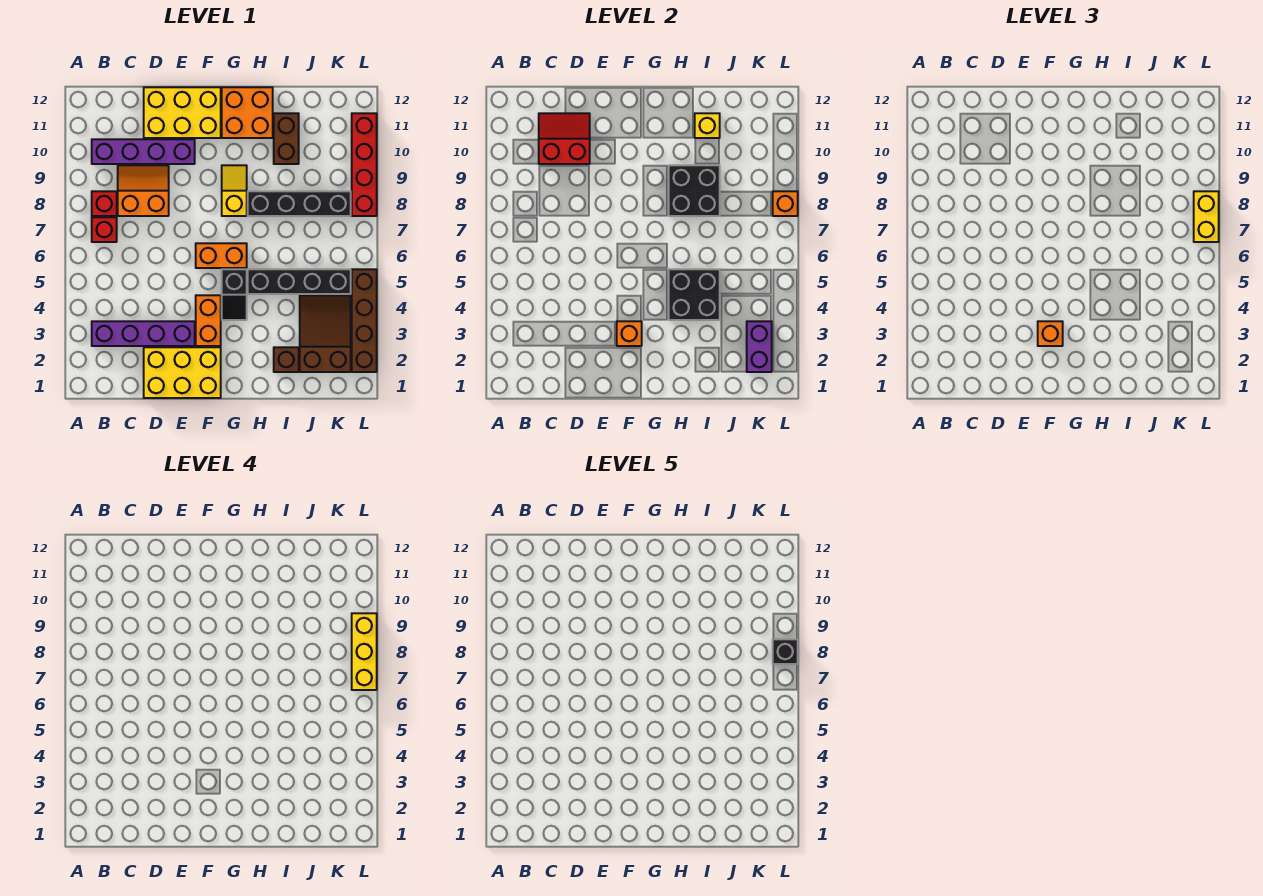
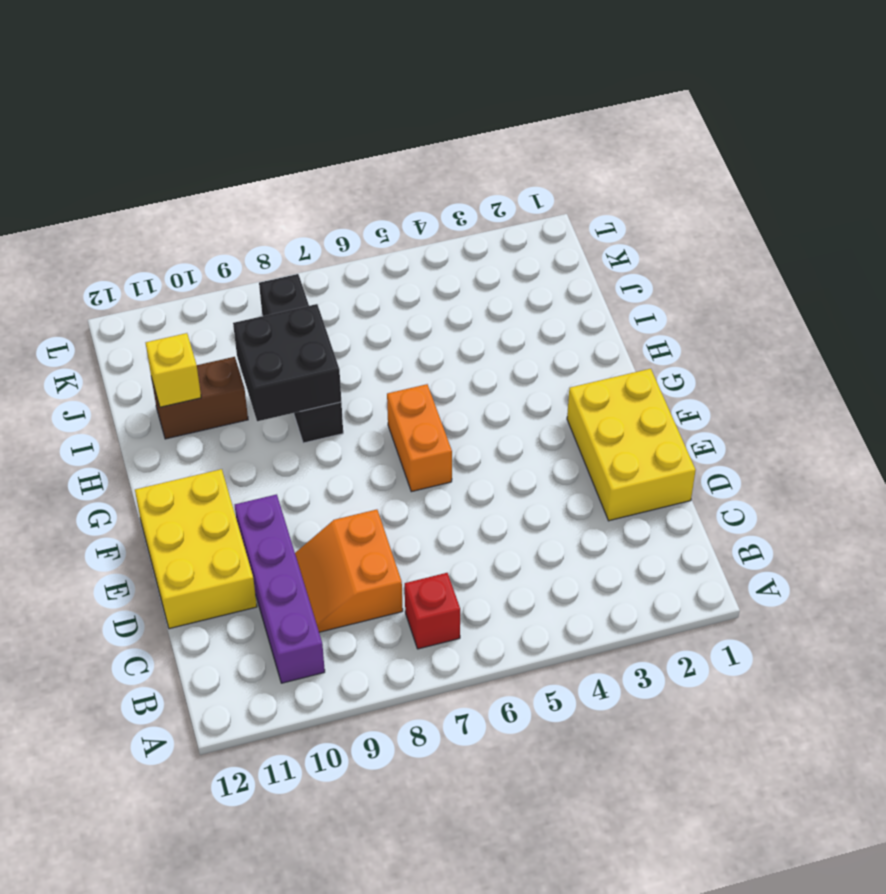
none -> purple 1x4 brick [92,321,195,346]
none -> red 1x1 brick [92,191,117,216]
none -> orange 1x2 brick [196,295,221,346]
none -> black 1x2 slope [222,269,247,320]

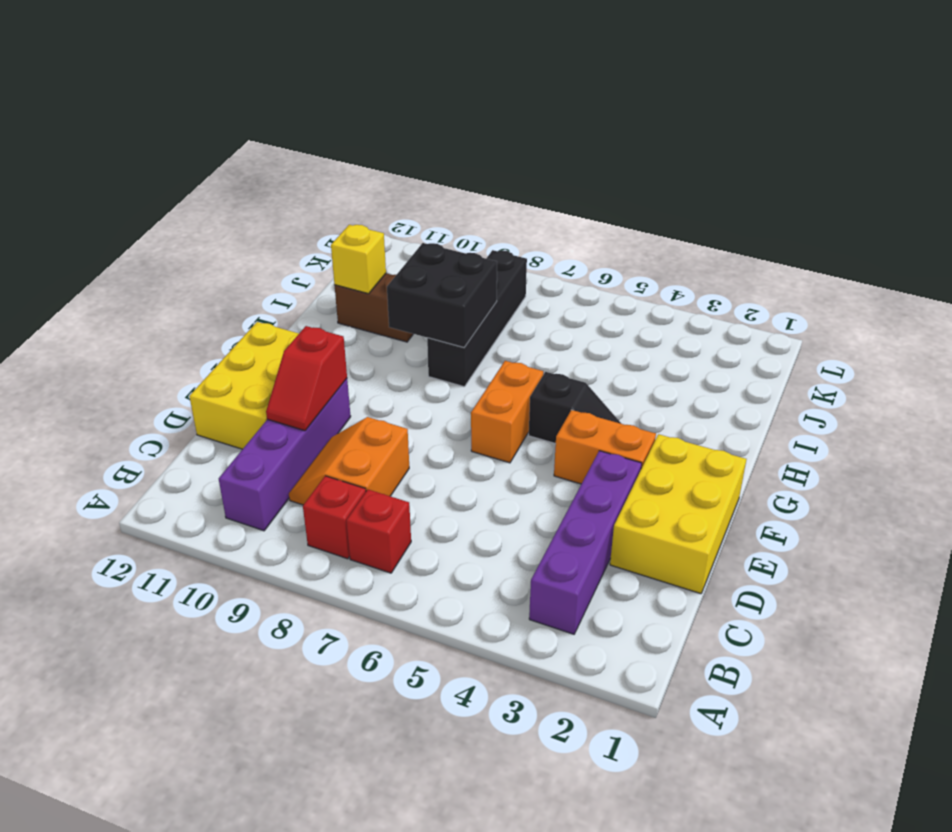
red 1x2 slope [266,326,347,431] -> red 2x2 slope [539,113,590,164]
none -> yellow 1x2 slope [222,165,247,216]
none -> orange 2x2 brick [222,87,273,138]
none -> black 1x4 brick [248,269,351,294]
none -> brown 1x1 brick [274,347,299,372]

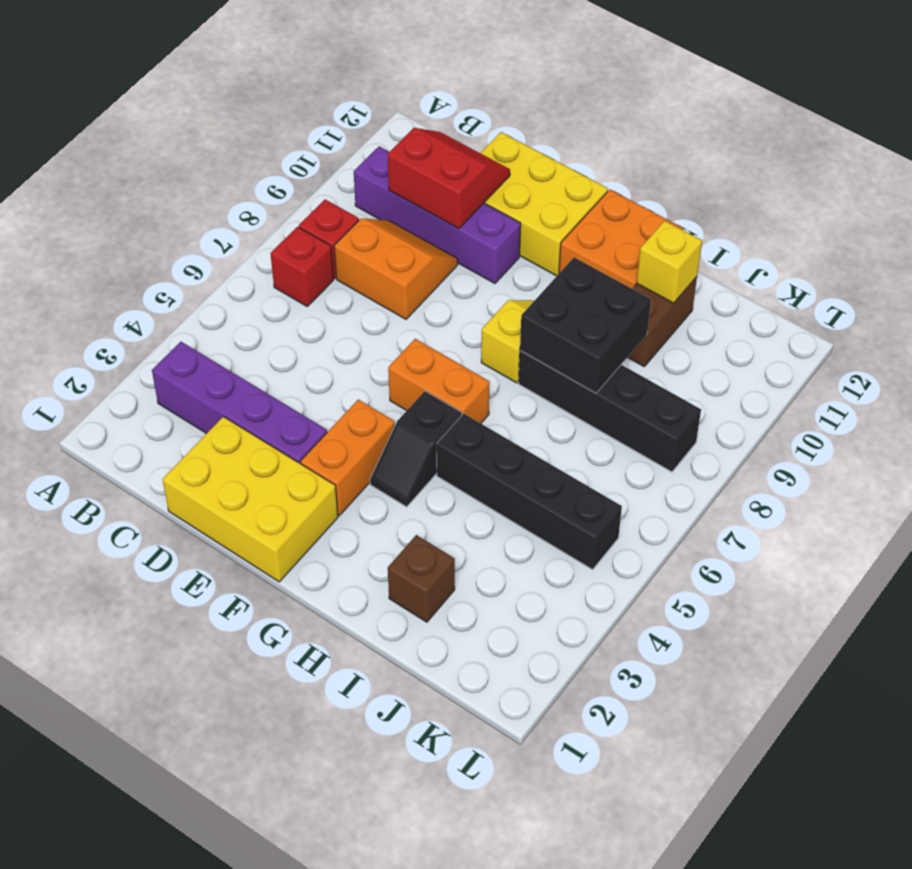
none -> brown 2x3 slope [300,295,351,372]
none -> brown 1x4 brick [352,269,377,372]
none -> red 1x4 brick [352,113,377,216]
none -> orange 1x1 brick [617,321,642,346]

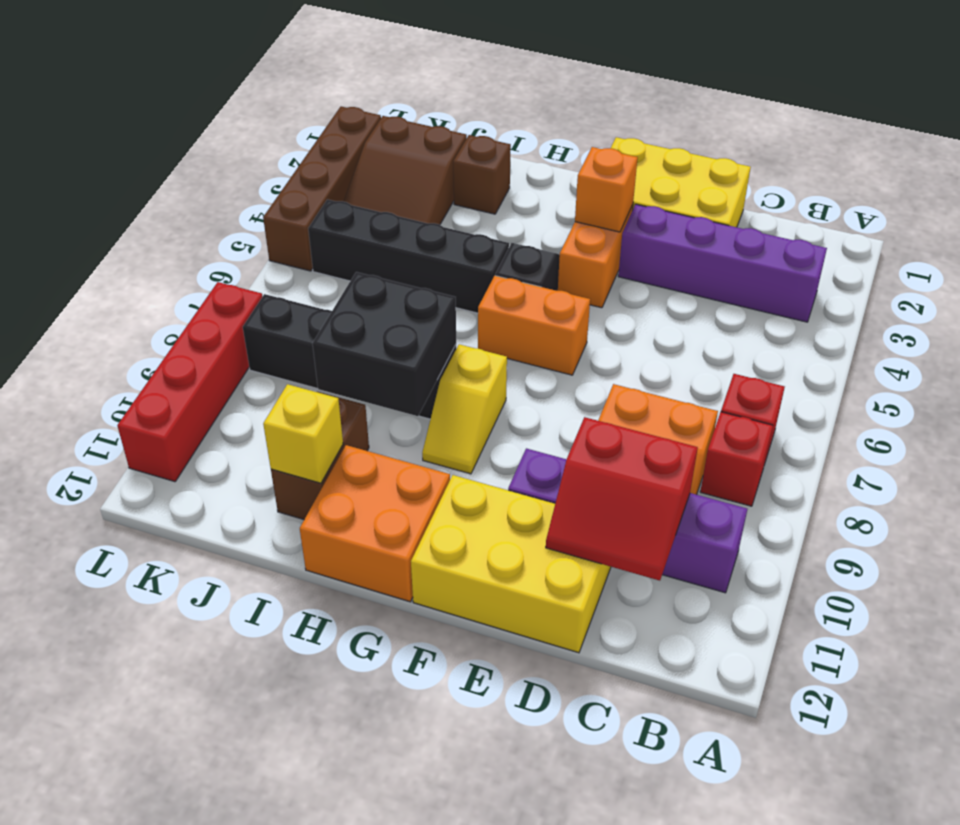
none -> black 2x2 brick [669,269,720,320]
none -> purple 1x2 brick [747,321,772,372]
none -> orange 1x1 brick [773,191,798,216]
none -> orange 1x1 brick [1038,321,1063,346]

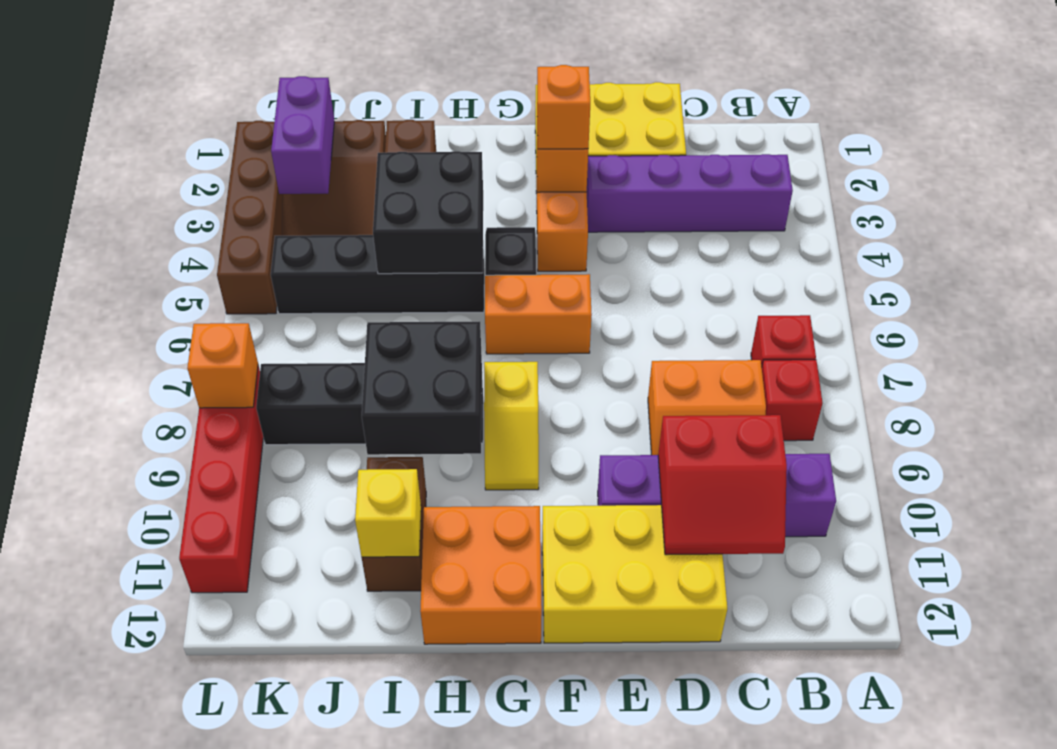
none -> yellow 1x2 brick [1194,191,1219,242]
none -> yellow 1x3 brick [352,613,377,690]
none -> black 1x1 brick [773,639,798,664]

